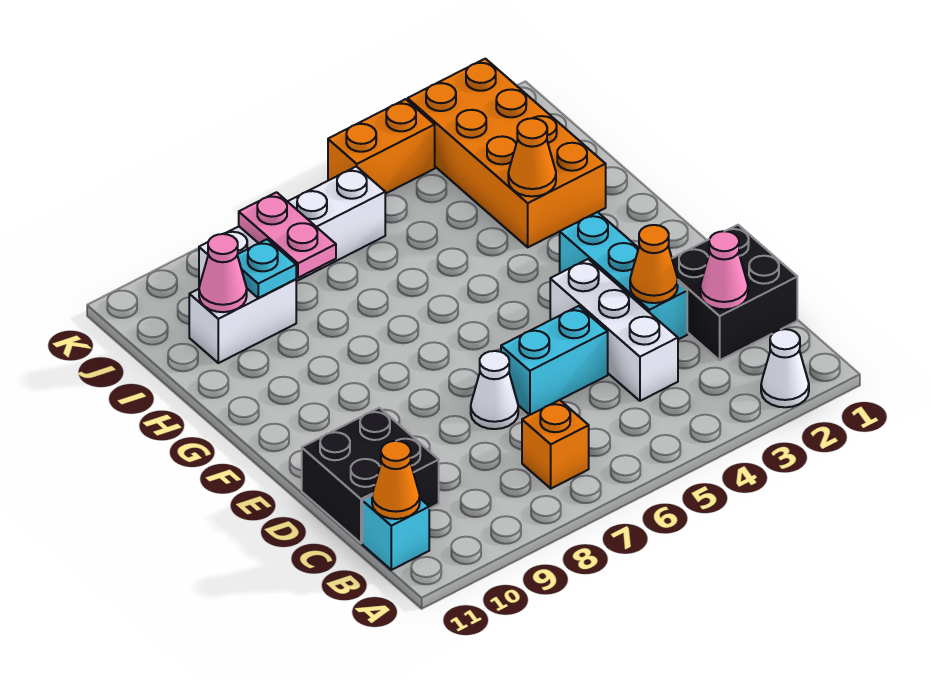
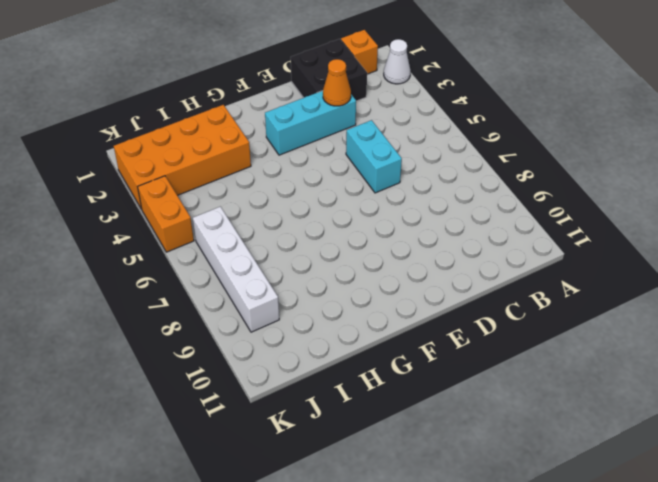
orange 1x1 brick [341,30,378,74] -> orange 1x1 brick moved to [522,400,589,489]
none -> cyan 1x1 brick [362,496,429,570]
none -> white 1x3 brick [550,259,678,401]
none -> black 2x2 brick [302,408,439,543]

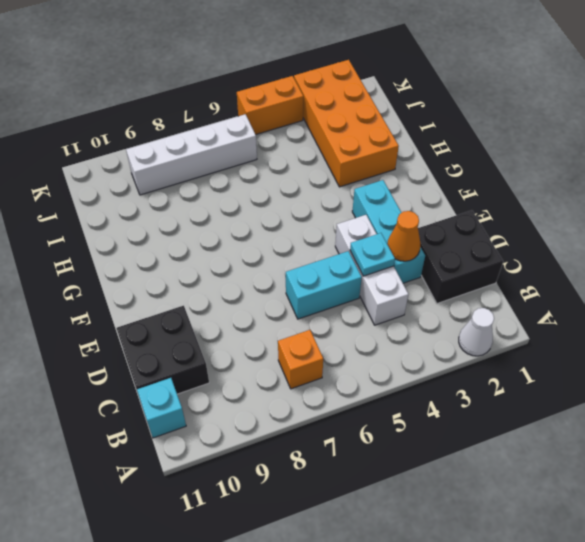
cyan 1x1 plate [350,233,395,276] -> cyan 1x1 plate moved to [237,239,296,298]
none -> white 1x1 cone [471,351,518,429]
none -> white 1x2 brick [189,279,296,363]
none -> orange 1x1 cone [372,441,420,519]

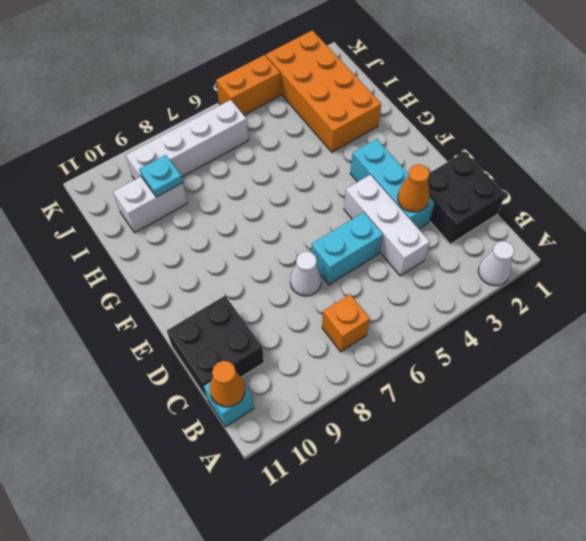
none -> pink 1x1 cone [700,231,748,309]
none -> orange 1x1 cone [508,118,556,196]
none -> pink 1x2 plate [239,192,336,278]

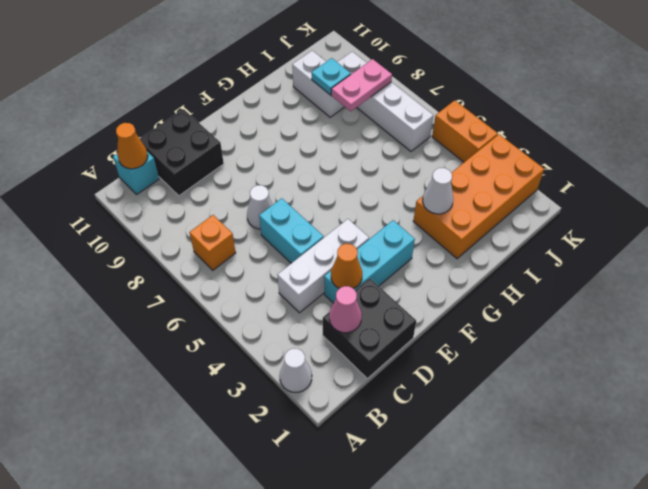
white 1x1 cone [423,168,453,214] -> orange 1x1 cone [508,118,556,196]
none -> pink 1x1 cone [199,234,247,312]

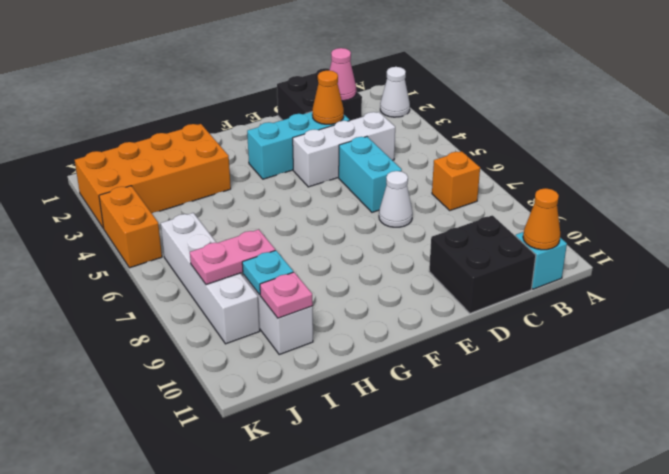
pink 1x1 plate [260,272,313,318] -> pink 1x1 cone [199,234,247,312]
none -> orange 1x1 cone [508,118,556,196]

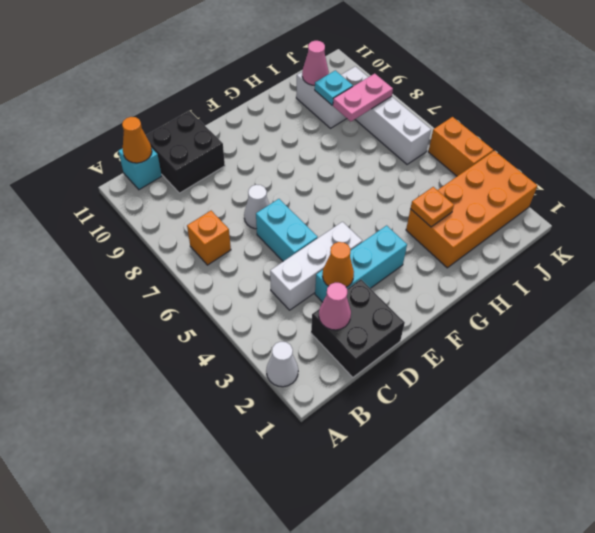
orange 1x1 plate [410,187,454,227] -> orange 1x1 cone [508,118,556,196]

